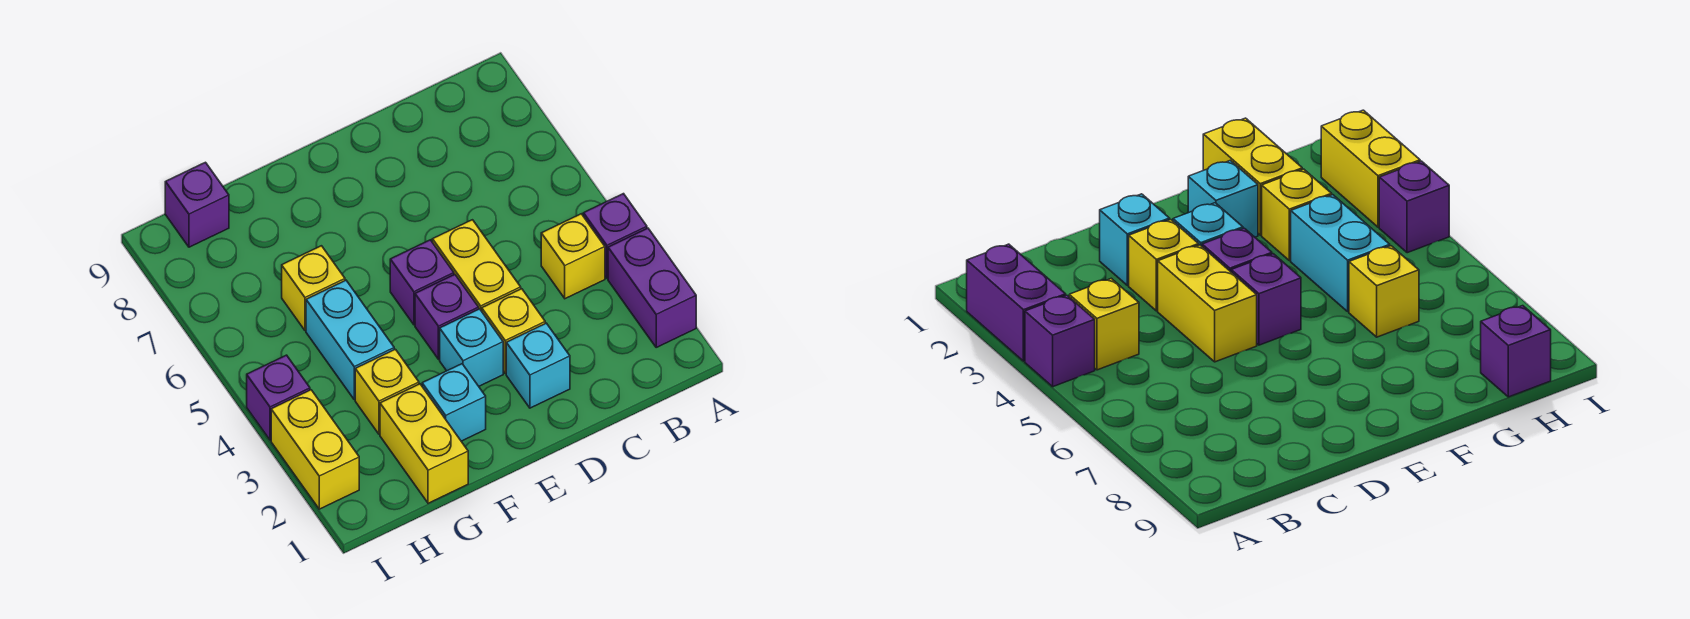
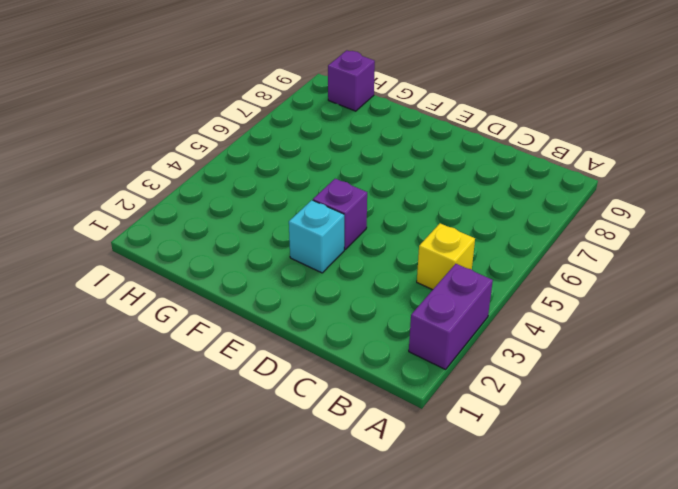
none -> purple 1x1 brick [583,194,647,278]
none -> cyan 1x1 brick [506,323,570,408]
none -> yellow 1x1 brick [482,289,545,374]

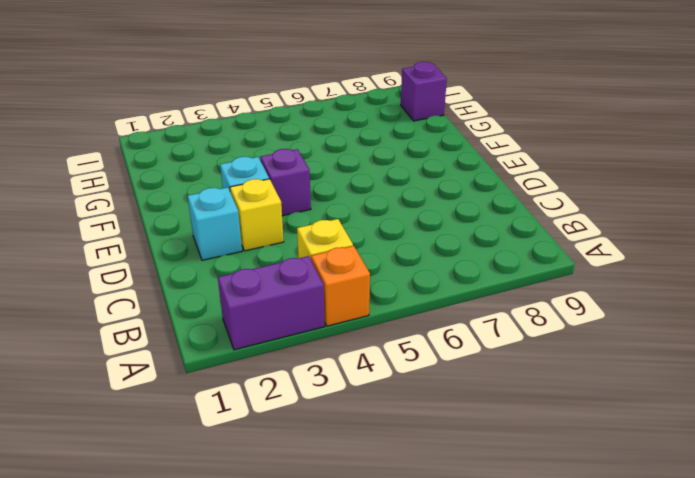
orange 1x1 brick [311,246,370,326] -> purple 1x1 brick [583,194,647,278]
none -> yellow 1x2 brick [432,220,521,311]
none -> purple 1x1 brick [390,240,454,325]
none -> cyan 1x1 brick [422,364,486,441]

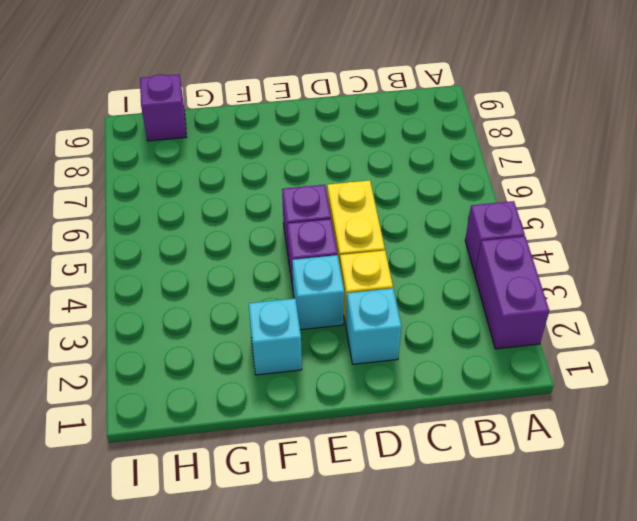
none -> yellow 1x1 brick [541,214,605,299]
none -> yellow 1x2 brick [380,384,468,503]
none -> yellow 1x1 brick [355,349,419,434]

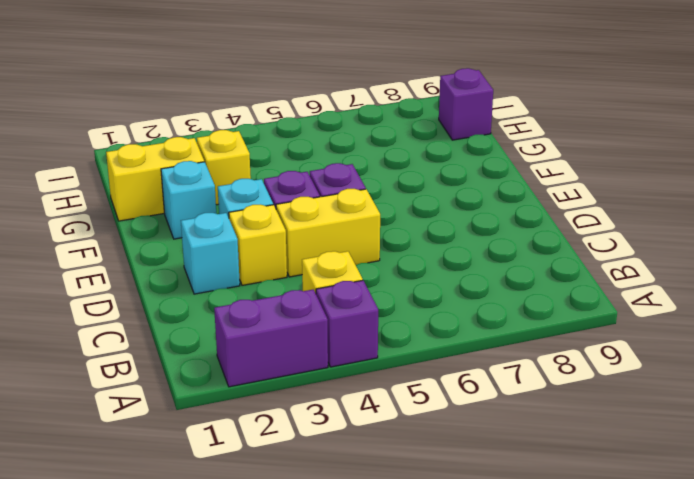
none -> cyan 1x2 brick [306,280,394,400]
none -> yellow 1x1 brick [282,246,345,331]
none -> yellow 1x2 brick [271,390,359,509]

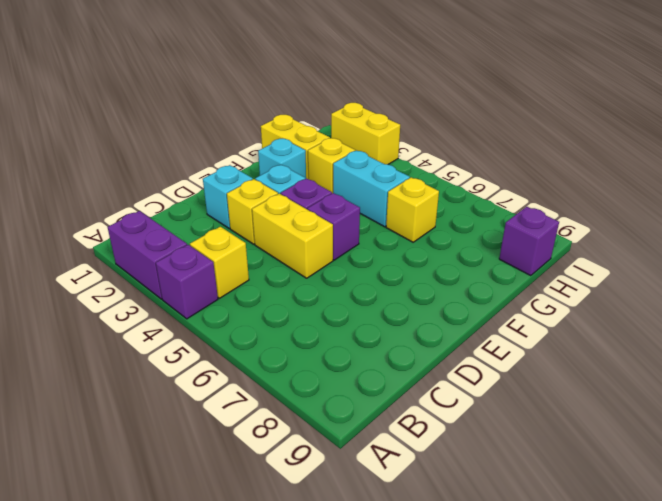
none -> purple 1x1 brick [247,355,310,440]

